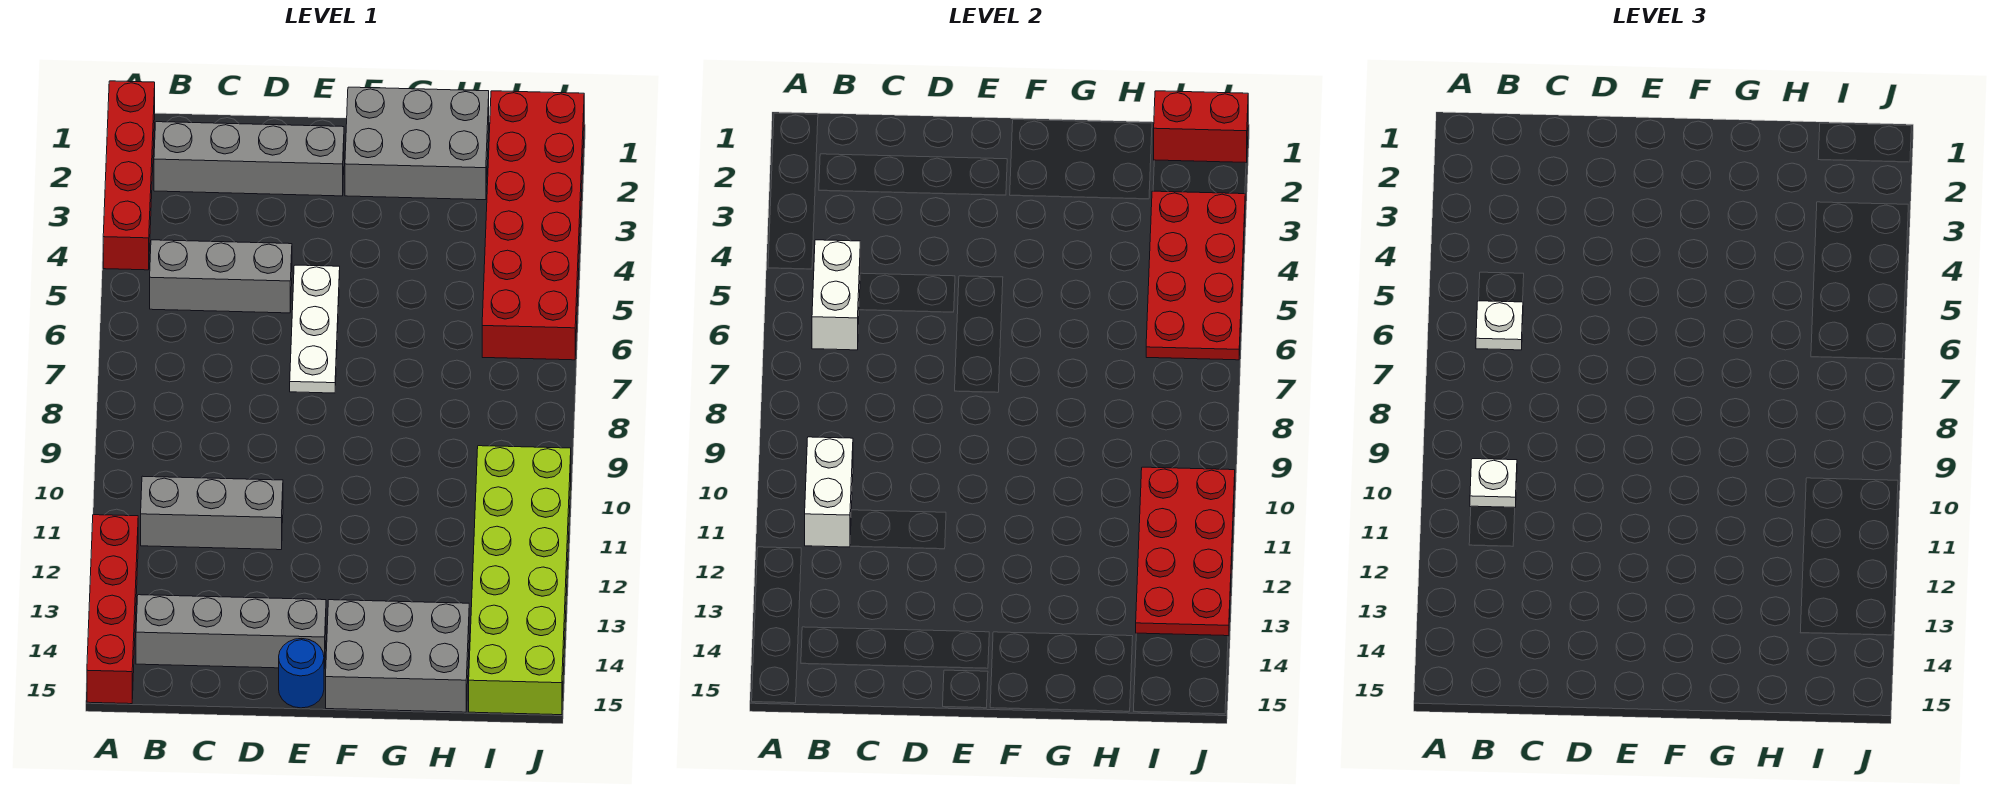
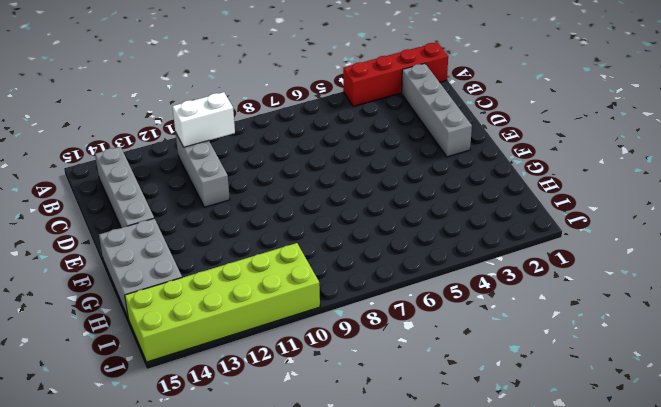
none -> red 1x4 brick [87,515,138,704]
none -> grey 1x3 brick [150,240,292,313]
none -> white 1x3 plate [290,265,340,393]

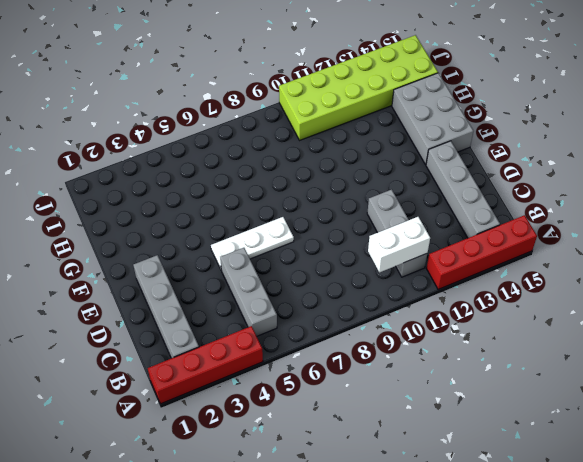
none -> blue 1x1 round brick [279,639,324,708]
none -> grey 2x3 brick [345,87,489,200]
none -> red 2x6 brick [482,91,584,360]

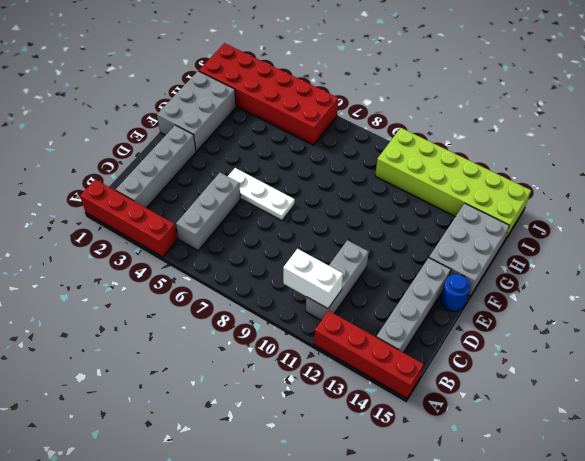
none -> white 1x2 brick [812,240,860,350]
none -> red 1x2 brick [1154,91,1248,163]
none -> red 2x4 plate [1146,191,1245,360]

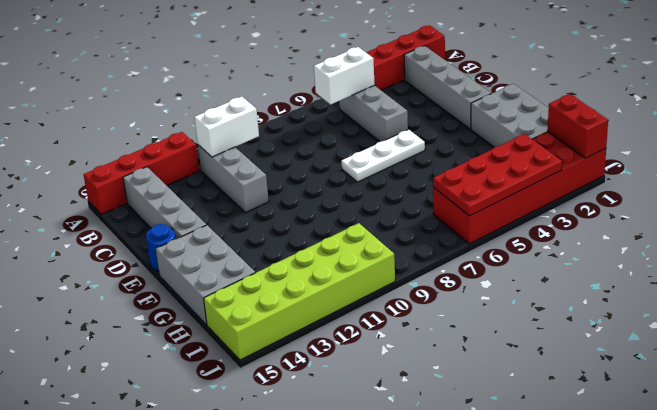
none -> red 2x4 plate [1136,467,1235,636]
none -> white 1x1 plate [1476,301,1523,350]
none -> white 1x1 plate [1470,459,1517,507]

